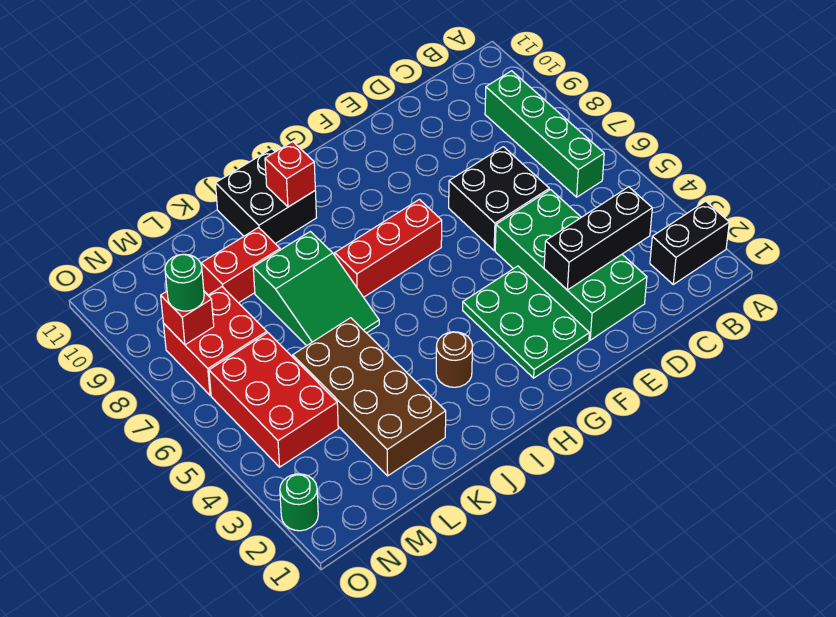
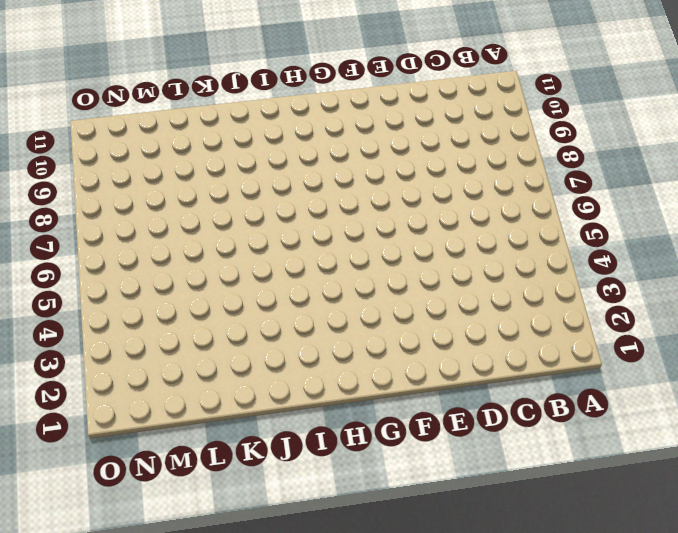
none -> black 1x2 brick [650,201,729,284]
none -> green 1x4 brick [485,71,604,197]
none -> green 2x4 brick [495,190,647,340]

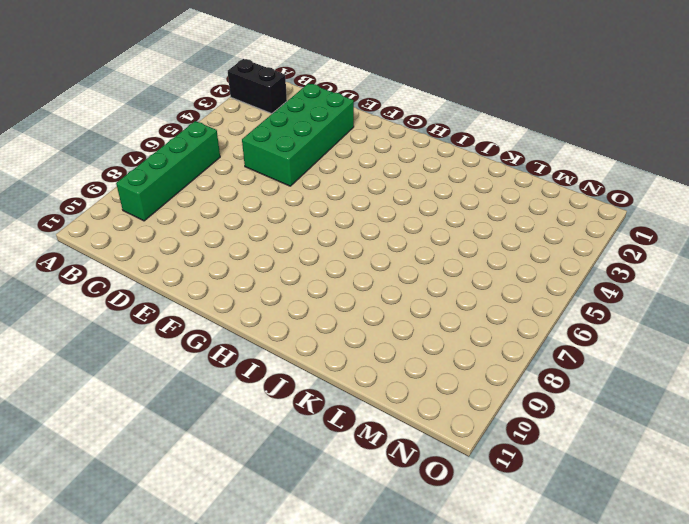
none -> black 2x2 brick [449,147,549,251]
none -> green 2x3 plate [463,266,589,378]
none -> red 1x3 brick [335,199,442,297]

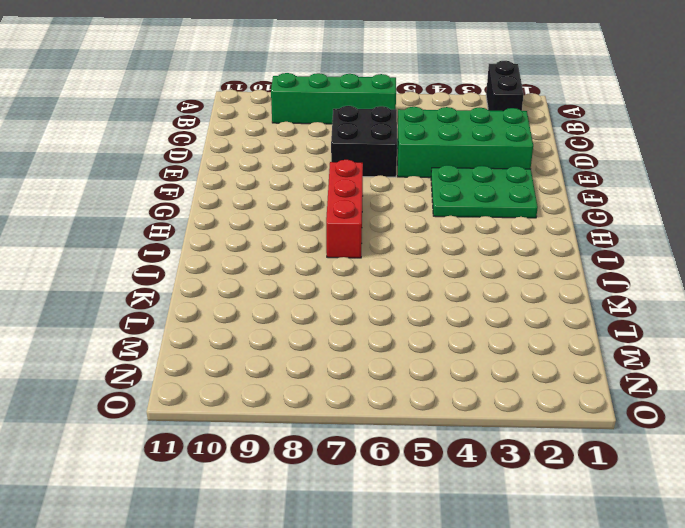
none -> brown 1x1 round brick [436,332,473,387]
none -> black 2x2 brick [215,149,317,244]
none -> green 2x3 slope [253,231,379,346]

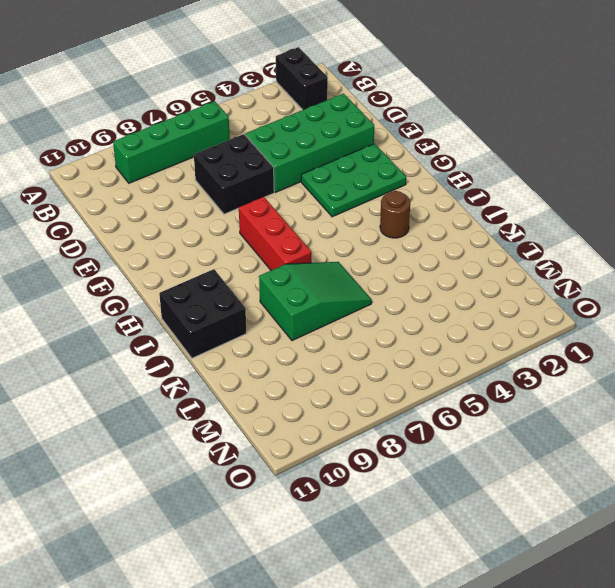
none -> brown 2x4 brick [293,318,446,476]
none -> red 1x2 brick [201,228,280,303]
none -> red 2x3 brick [209,333,338,467]

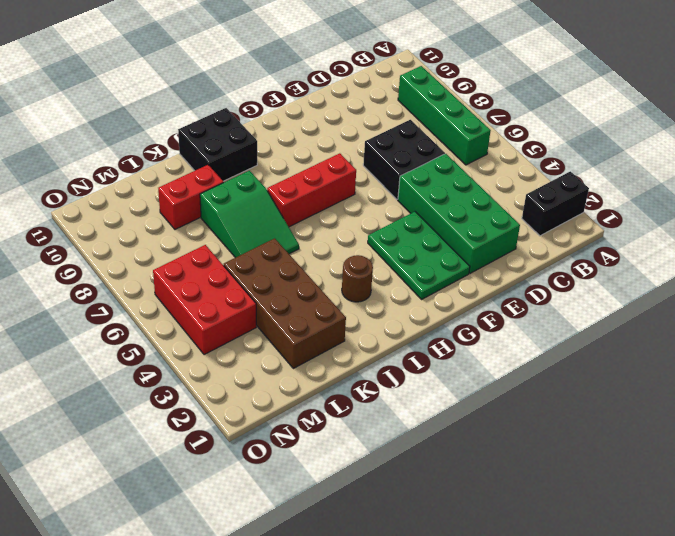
none -> red 2x2 brick [163,287,267,395]
none -> green 1x1 round brick [280,474,318,531]
none -> black 1x3 brick [544,187,652,290]

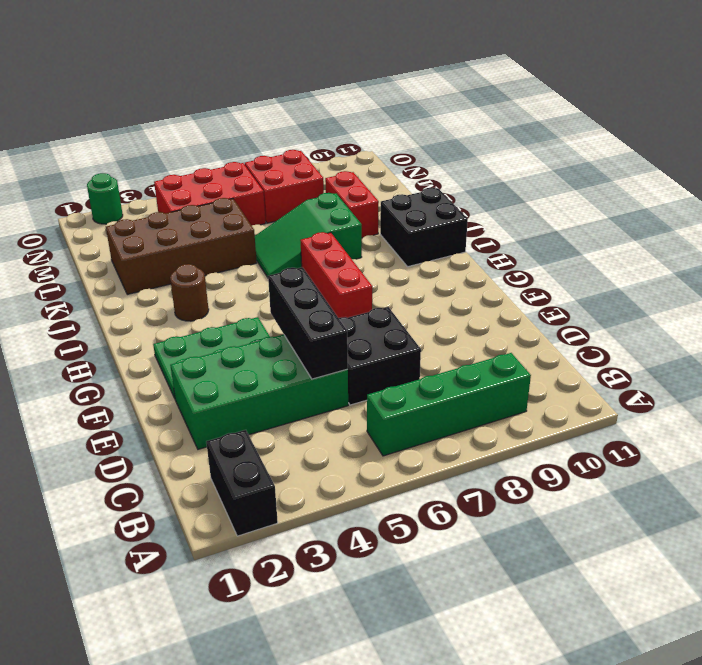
black 1x3 brick [268,267,348,379] -> black 1x3 brick moved to [544,187,652,290]
none -> red 1x1 brick [265,141,315,207]
none -> red 1x1 brick [161,291,214,345]
none -> green 1x1 round brick [165,254,204,311]

